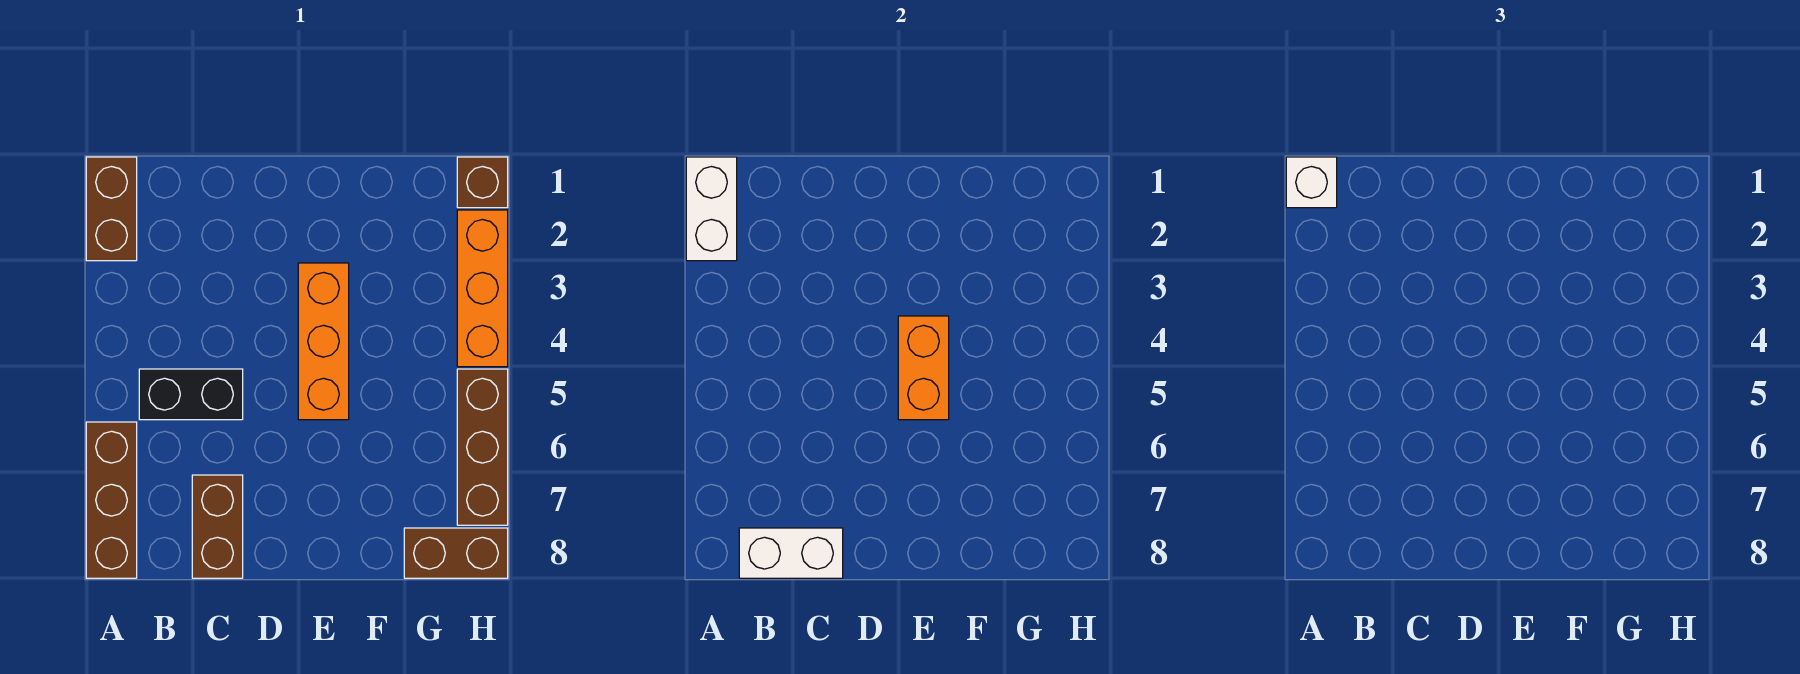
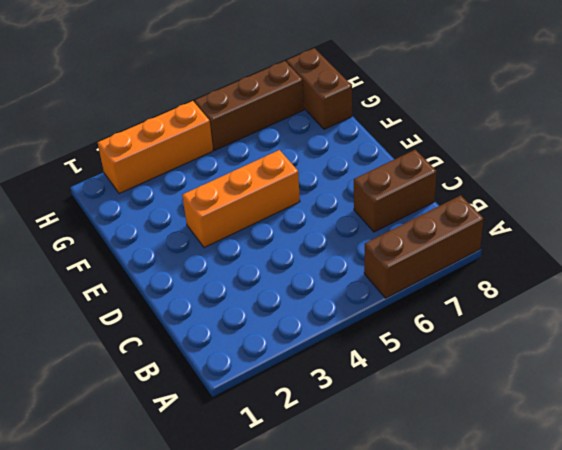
none -> brown 1x2 brick [86,157,137,261]
none -> black 1x2 brick [139,369,243,420]
none -> brown 1x1 brick [457,157,508,208]

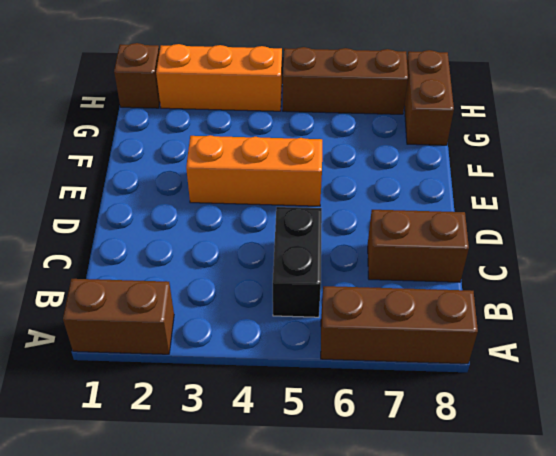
none -> white 1x2 brick [686,157,737,261]
none -> white 1x2 brick [739,528,843,578]
none -> orange 1x2 brick [898,316,949,420]

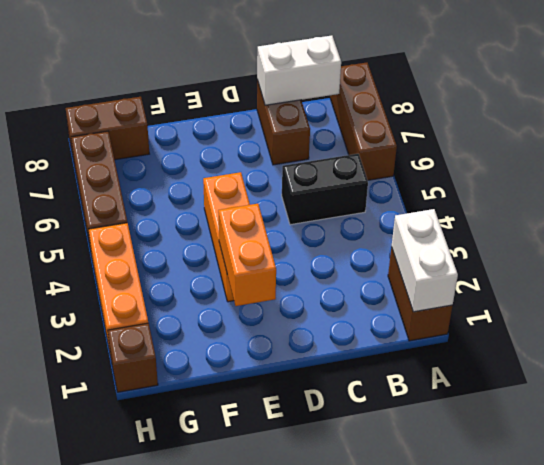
orange 1x2 brick [218,204,276,306] -> orange 1x2 brick moved to [898,316,949,420]
none -> white 1x1 brick [1286,157,1337,208]

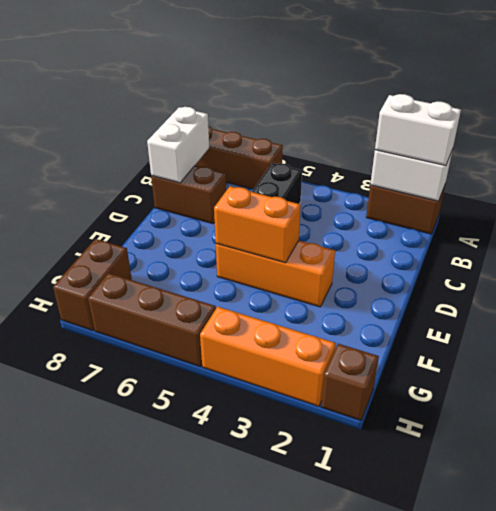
white 1x2 brick [375,94,461,165] -> white 1x1 brick [1286,157,1337,208]

